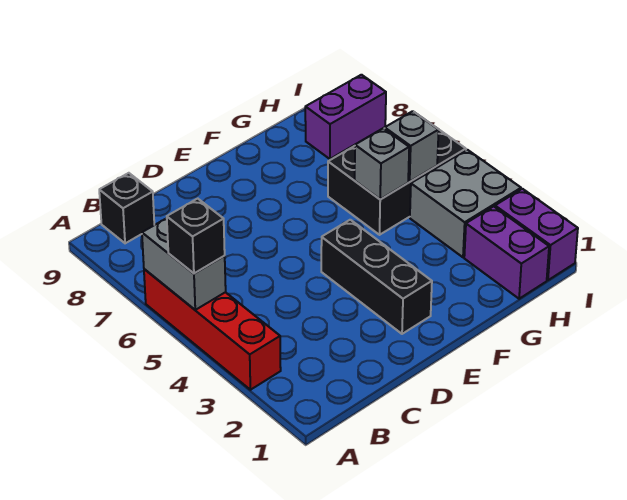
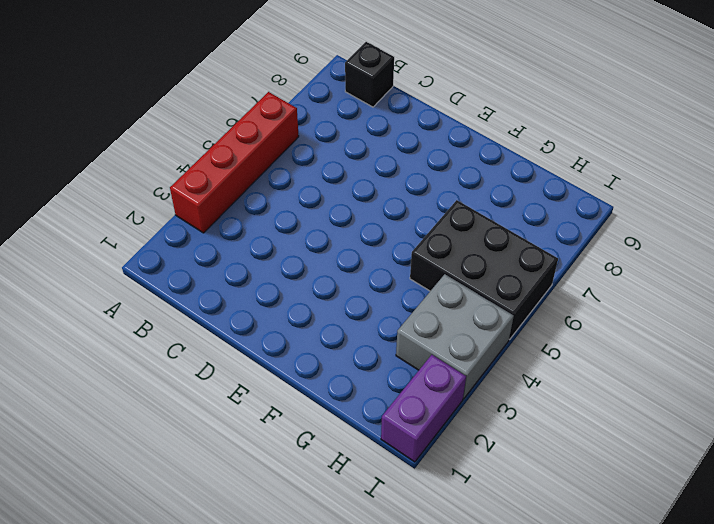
none -> black 1x3 brick [321,220,432,334]
none -> purple 1x2 brick [464,206,549,299]
none -> purple 1x2 brick [305,75,386,159]

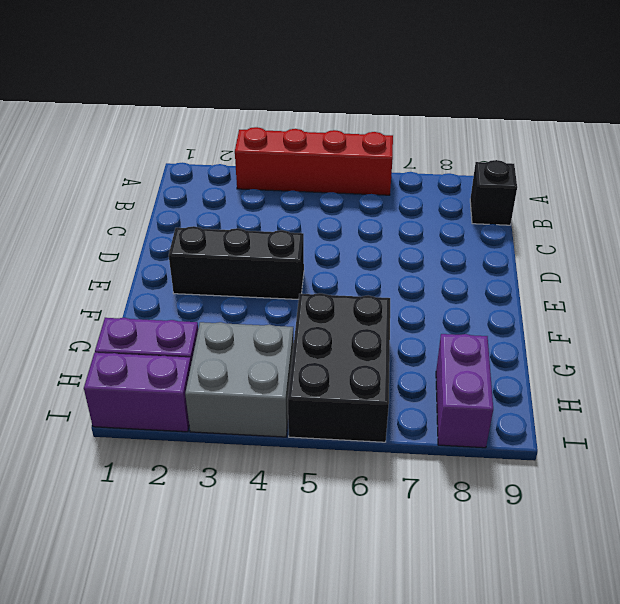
none -> grey 1x2 brick [142,218,226,310]
none -> grey 1x1 brick [355,128,409,199]
none -> grey 1x1 brick [384,111,439,182]

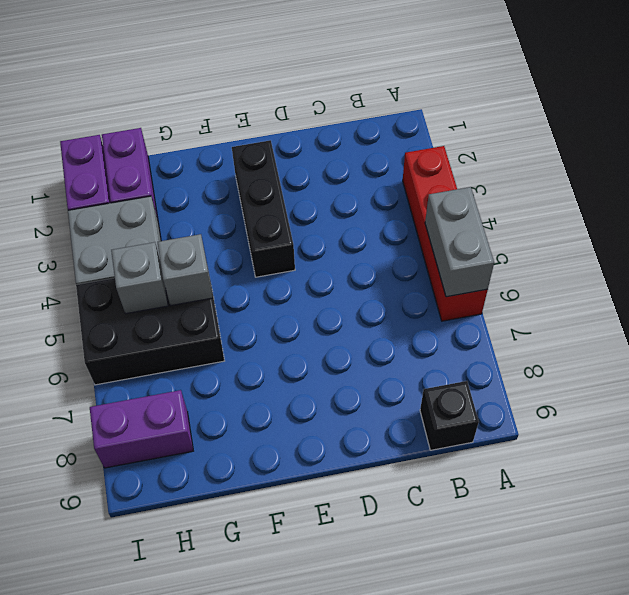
none -> black 1x1 brick [167,199,225,273]

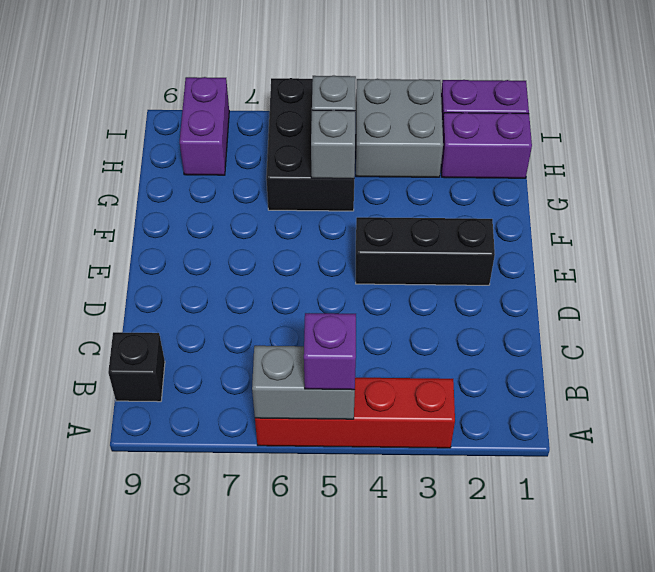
purple 1x1 brick [304,313,356,390] -> black 1x1 brick [167,199,225,273]

